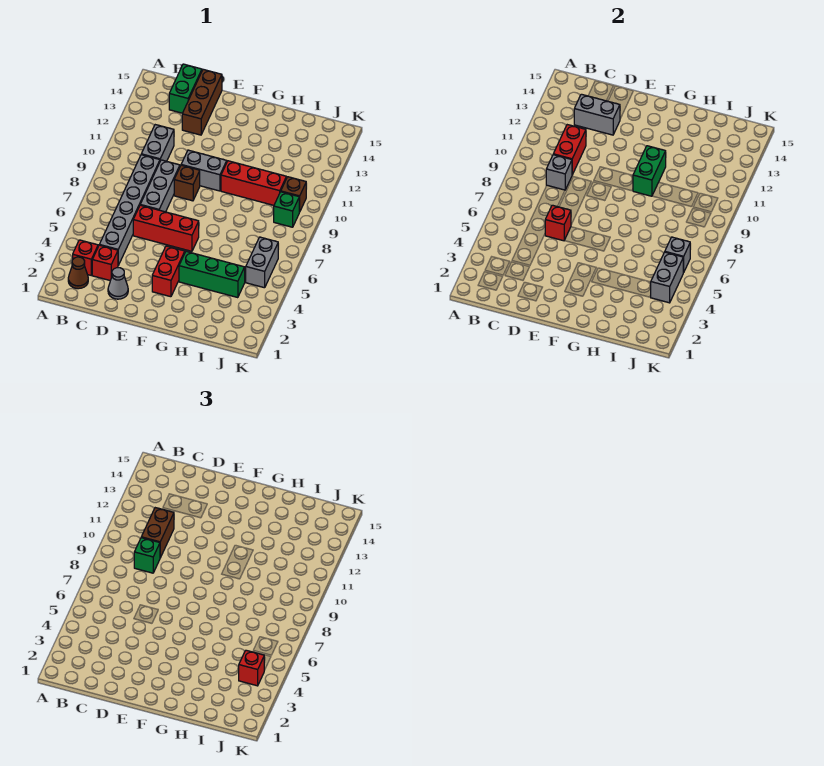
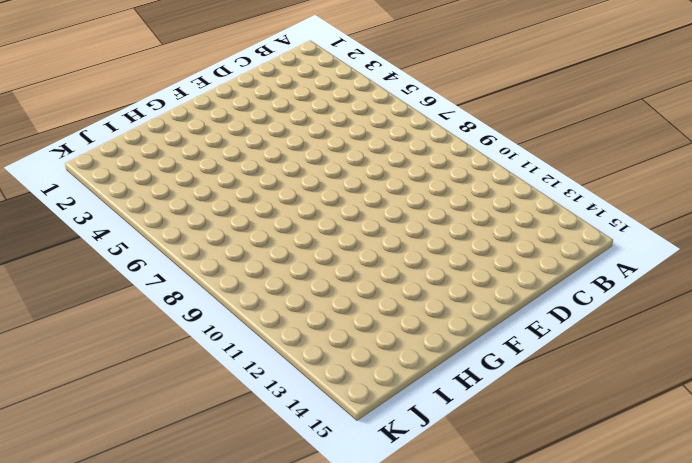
none -> brown 1x1 cone [68,257,88,289]
none -> red 1x1 brick [73,240,98,275]
none -> red 1x1 brick [92,245,118,281]

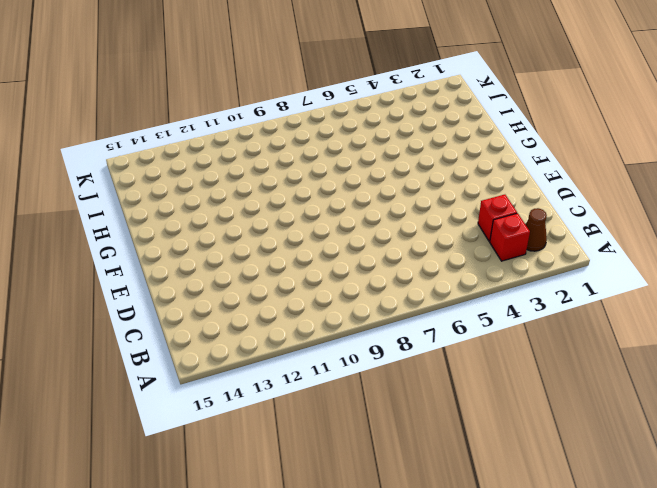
none -> grey 1x6 brick [100,155,160,265]
none -> grey 1x2 brick [141,125,174,161]
none -> green 1x2 brick [169,64,202,113]

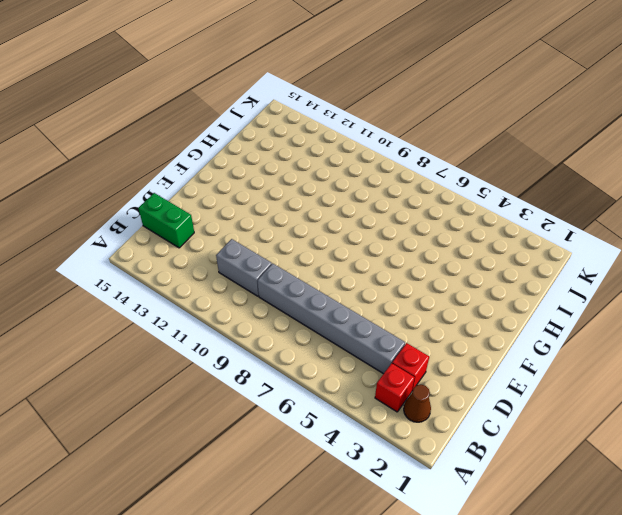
none -> grey 1x1 cone [108,268,128,299]
none -> red 1x3 brick [133,205,199,251]
none -> grey 1x3 brick [140,160,180,212]

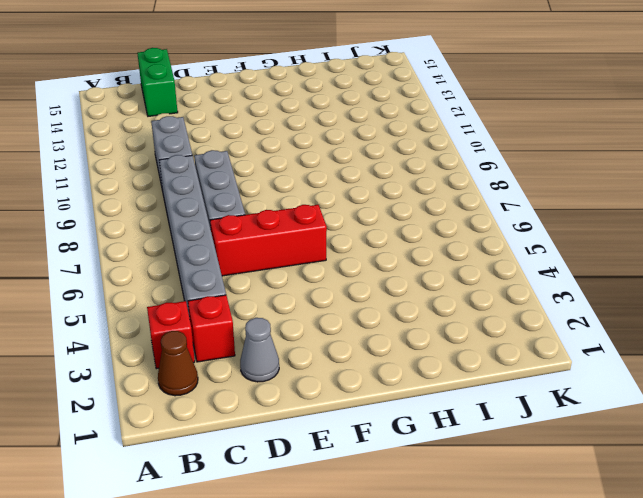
none -> brown 1x3 brick [182,69,222,135]
none -> brown 1x1 brick [174,165,200,201]
none -> grey 1x2 brick [181,150,227,191]

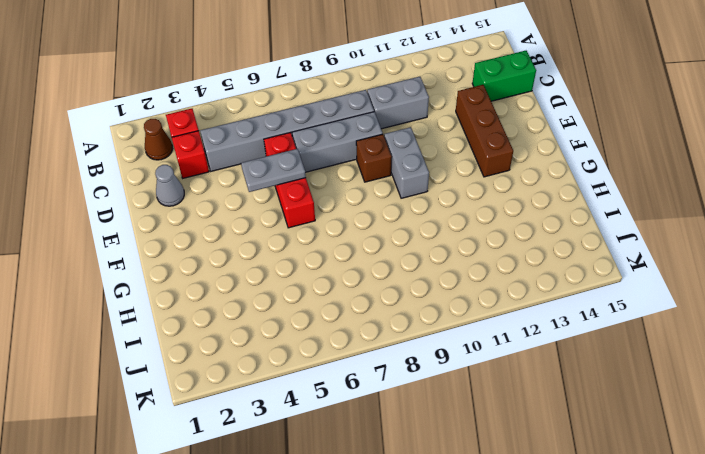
brown 1x3 brick [456,85,513,177] -> brown 1x3 brick turned to [182,69,222,135]
grey 1x2 plate [241,149,306,192] -> none
none -> red 1x2 brick [152,246,185,297]
none -> green 1x3 brick [179,251,245,298]
none -> red 1x3 brick [221,161,286,205]

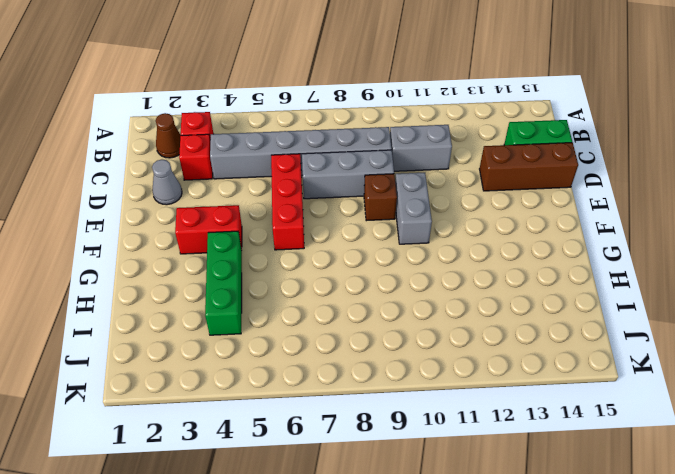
none -> red 1x3 brick [221,161,286,205]
none -> grey 1x2 brick [246,237,278,288]
none -> green 1x1 brick [274,192,299,227]

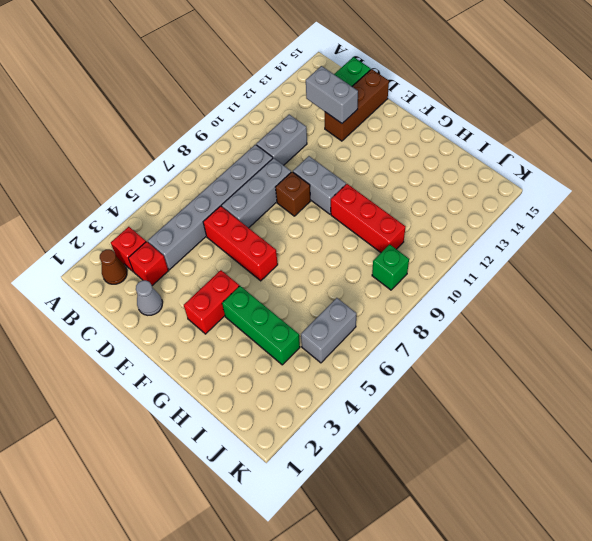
none -> brown 1x1 brick [281,177,306,212]
none -> grey 1x1 brick [546,155,572,190]
none -> red 1x2 brick [553,125,586,175]

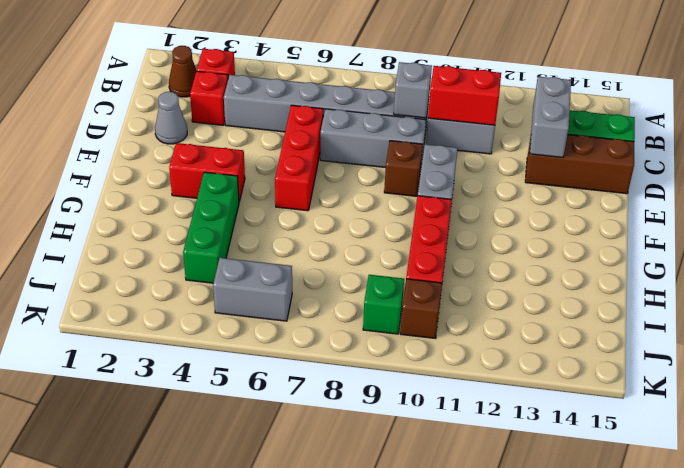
none -> red 1x1 brick [545,205,571,241]
none -> green 1x2 brick [633,146,666,196]
none -> grey 1x2 brick [651,252,684,303]

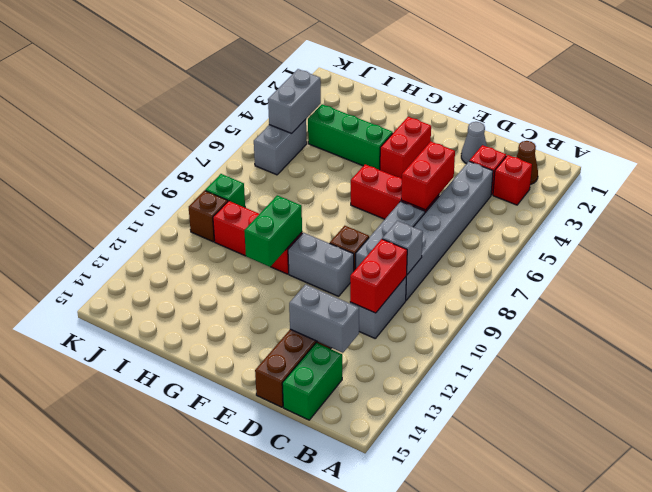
red 1x2 brick [401,141,455,210] -> red 1x1 brick [545,205,571,241]
none -> grey 1x1 brick [665,237,690,272]
none -> green 1x1 brick [134,538,160,573]
none -> brown 1x2 brick [141,508,174,558]

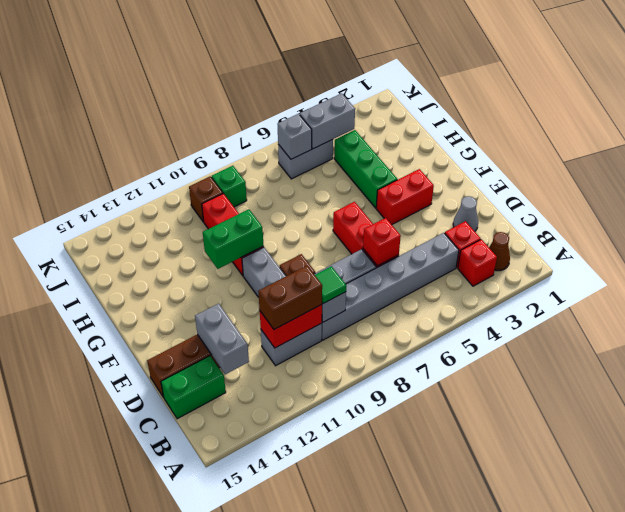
green 1x1 tile [315,266,346,303] -> green 1x1 brick [134,538,160,573]
none -> red 1x1 brick [239,650,264,686]

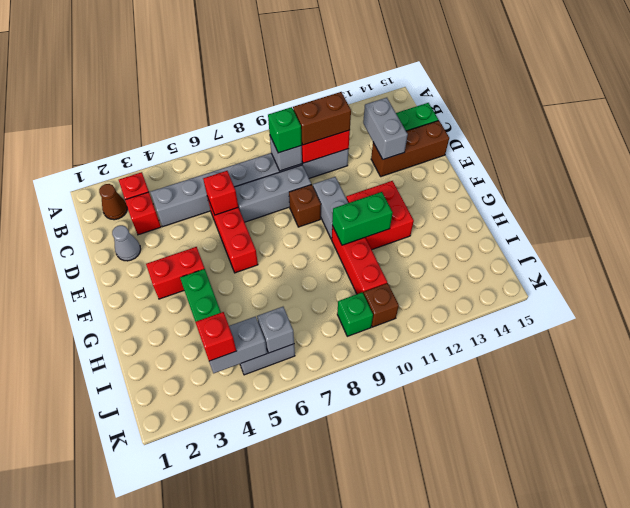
red 2x2 brick [346,181,414,250] -> none

